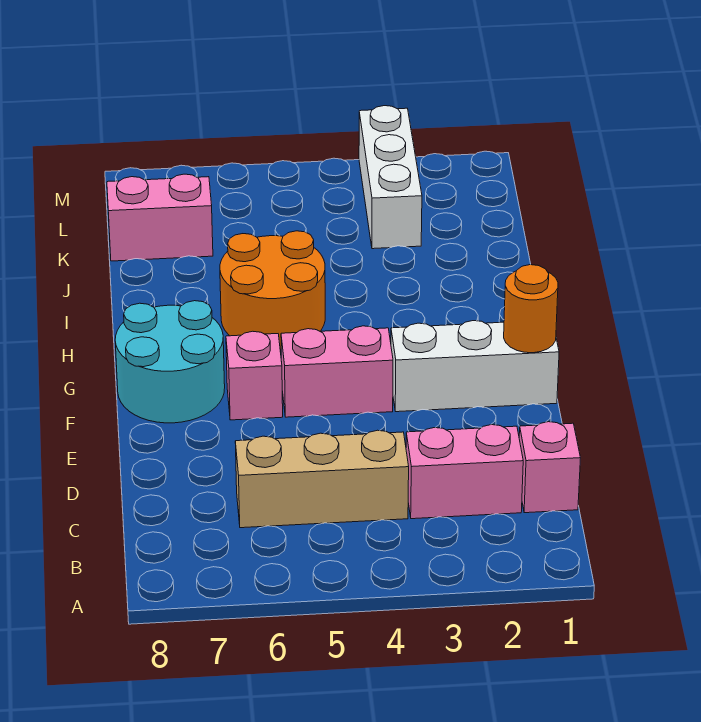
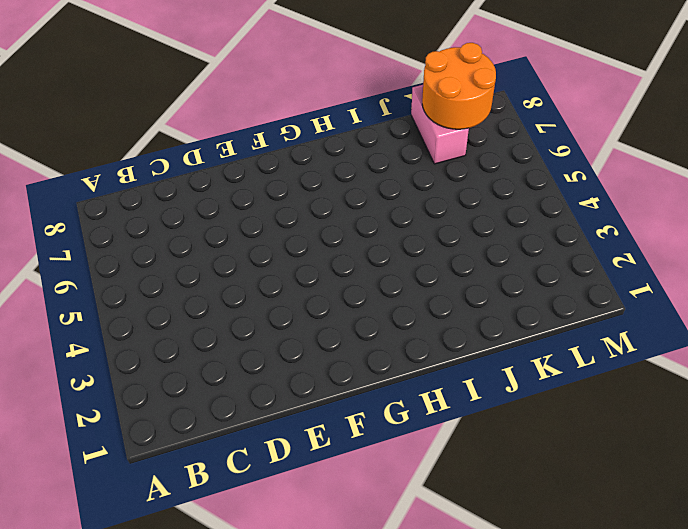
orange 2x2 round brick [422,43,496,129] -> orange 2x2 round brick moved to [220,231,325,349]
none -> pink 1x1 brick [519,422,580,513]
none -> pink 1x2 brick [406,425,523,519]

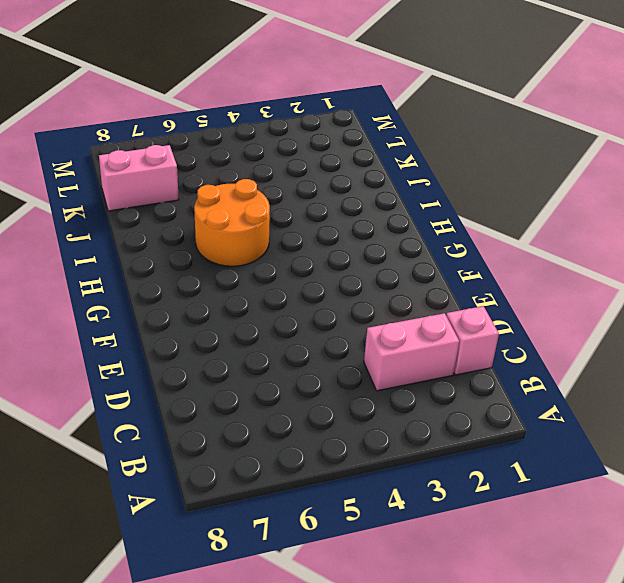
none -> tan 1x3 brick [235,430,409,528]
none -> white 1x3 brick [391,321,559,412]

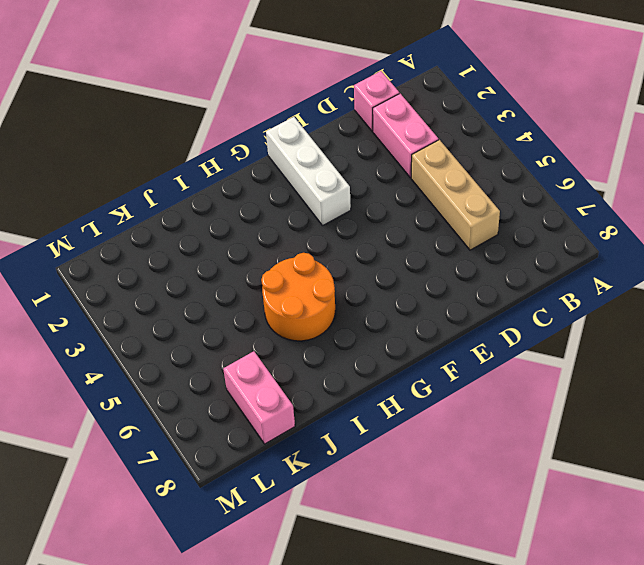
none -> pink 1x2 brick [281,326,393,417]
none -> pink 1x1 brick [226,331,283,420]

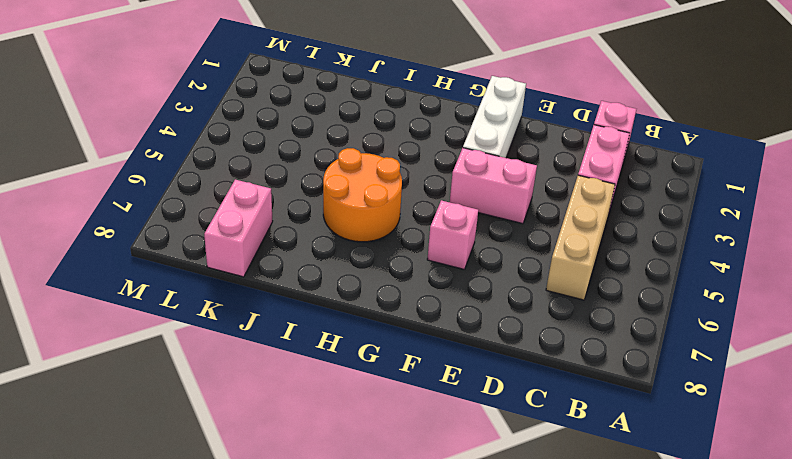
pink 1x2 brick [450,148,537,224] -> pink 1x2 brick turned to [281,326,393,417]
none -> cyan 2x2 round brick [115,301,225,423]
none -> white 1x3 brick [359,106,422,249]

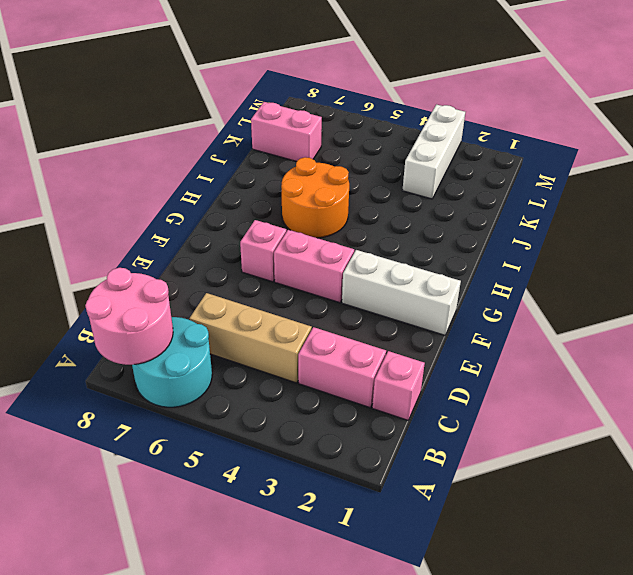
cyan 2x2 round brick [132,317,212,407] -> cyan 2x2 round brick moved to [115,301,225,423]
pink 2x2 round brick [85,268,173,365] -> none
none -> orange 1x1 round brick [504,265,558,353]

